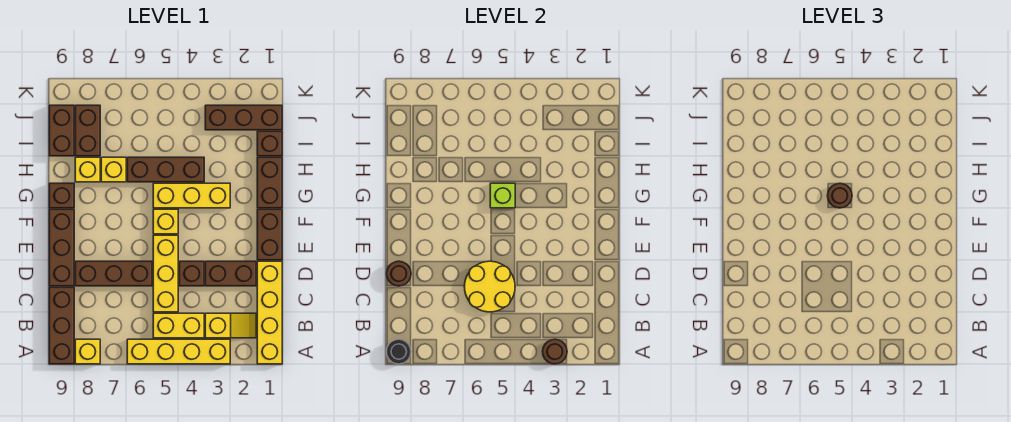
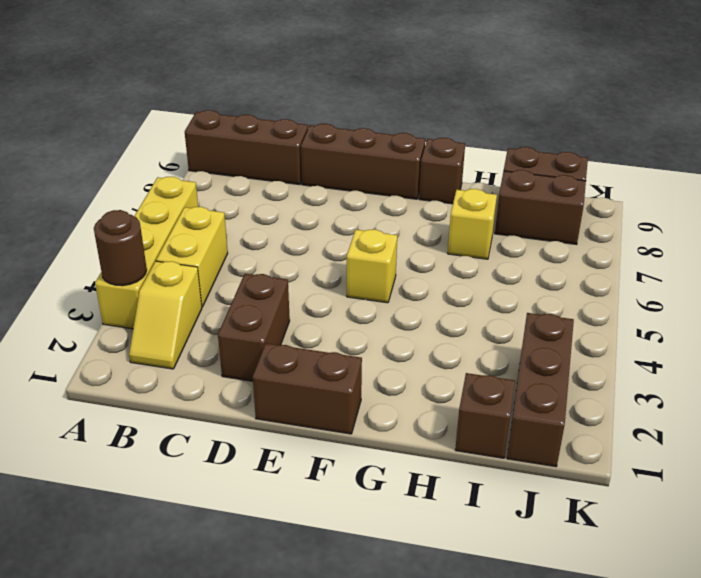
none -> yellow 1x4 brick [257,261,282,364]
none -> yellow 1x1 brick [75,339,100,364]
none -> yellow 1x3 brick [153,235,178,312]

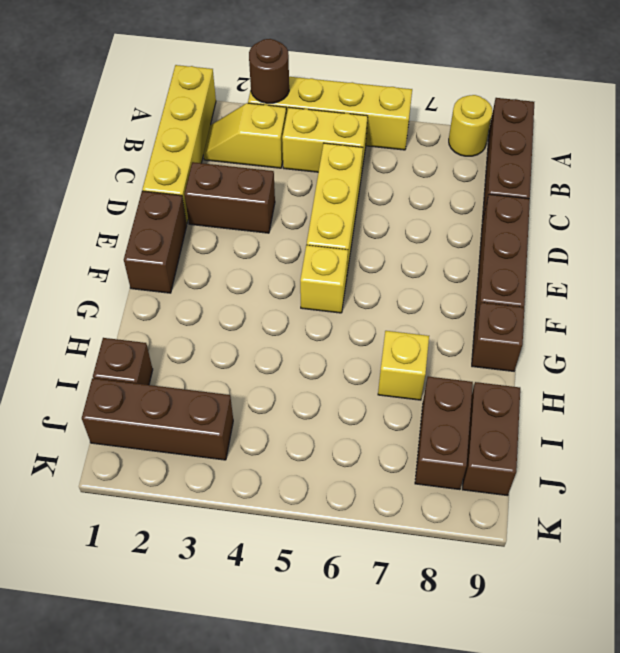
yellow 1x1 round brick [449,95,493,156] -> yellow 1x1 brick [75,339,100,364]
none -> brown 1x1 brick [179,261,204,286]
none -> brown 1x3 brick [75,261,152,286]
none -> brown 1x2 brick [257,157,282,208]

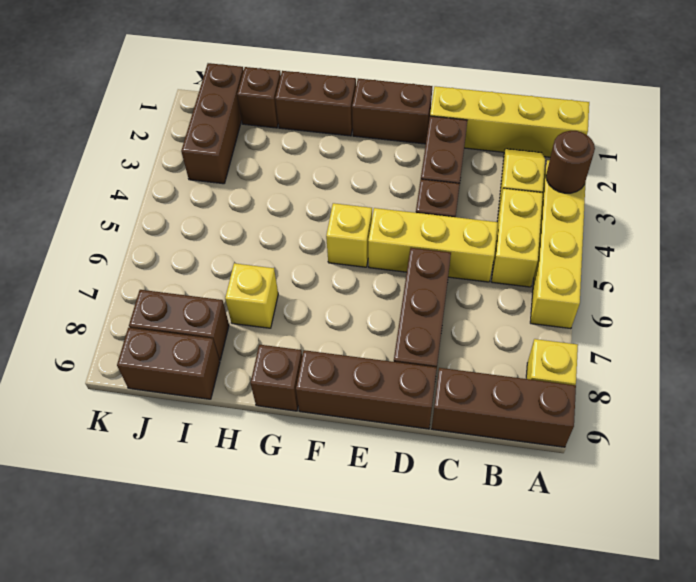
none -> yellow 1x3 brick [153,183,230,208]
none -> brown 1x3 brick [127,157,204,182]
none -> yellow 1x1 brick [75,157,100,182]

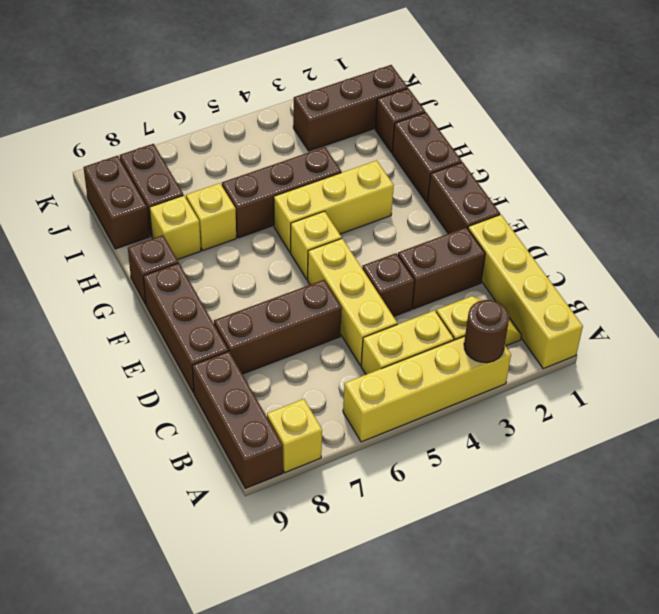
none -> black 1x1 round brick [386,339,411,364]
none -> yellow 2x2 round brick [464,261,515,312]
none -> brown 1x1 round brick [386,261,411,286]

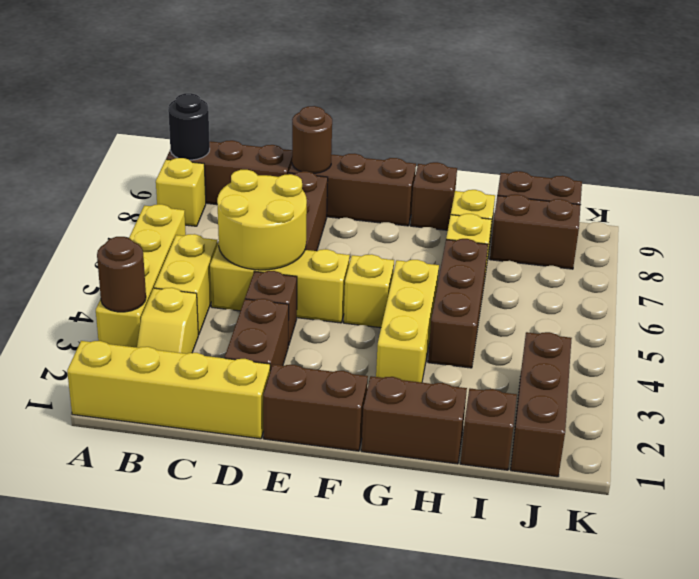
none -> lime 1x1 brick [490,183,515,208]
none -> brown 1x1 round brick [827,183,852,208]

